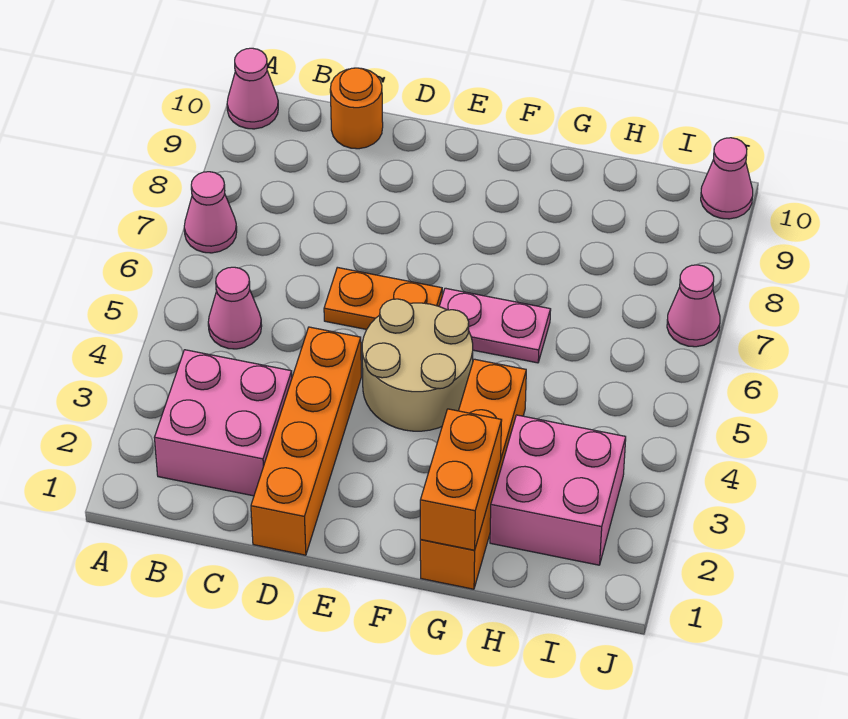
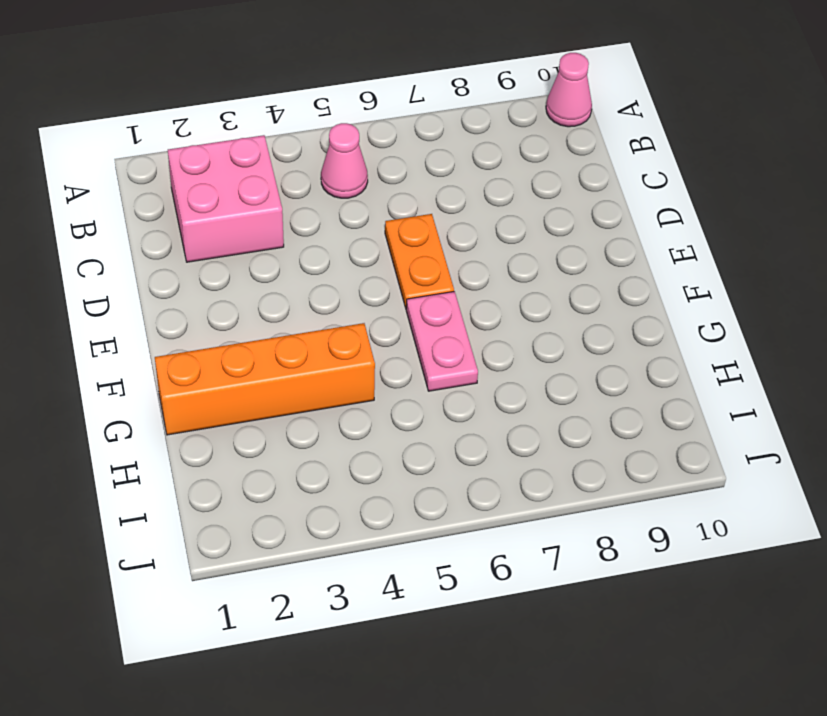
none -> pink 1x1 cone [184,172,237,253]
none -> orange 1x1 round brick [330,68,383,149]
none -> orange 1x4 brick [251,327,361,555]

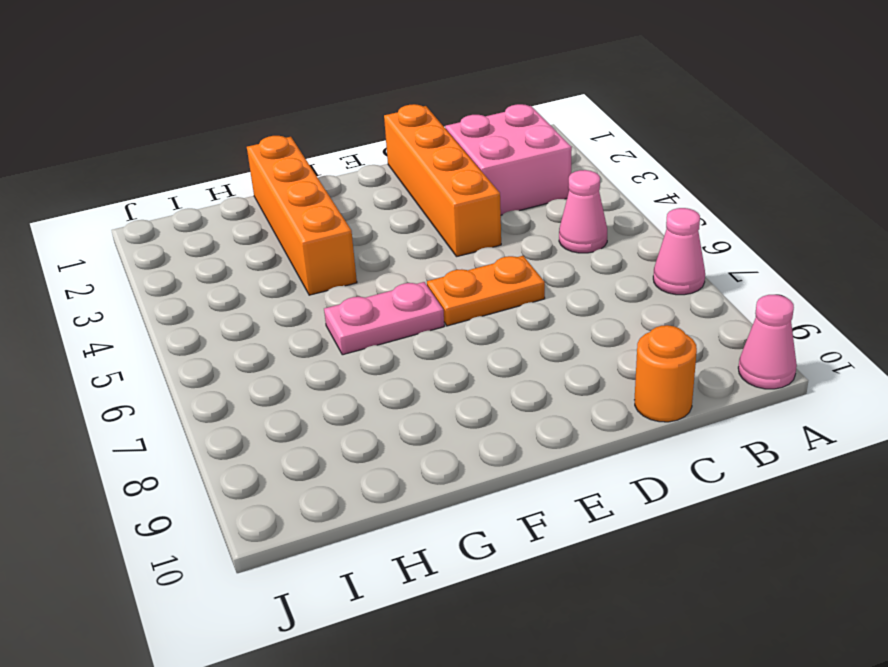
none -> tan 2x2 round brick [362,299,473,431]
none -> pink 2x2 brick [490,415,626,565]
none -> pink 1x1 cone [667,265,720,347]

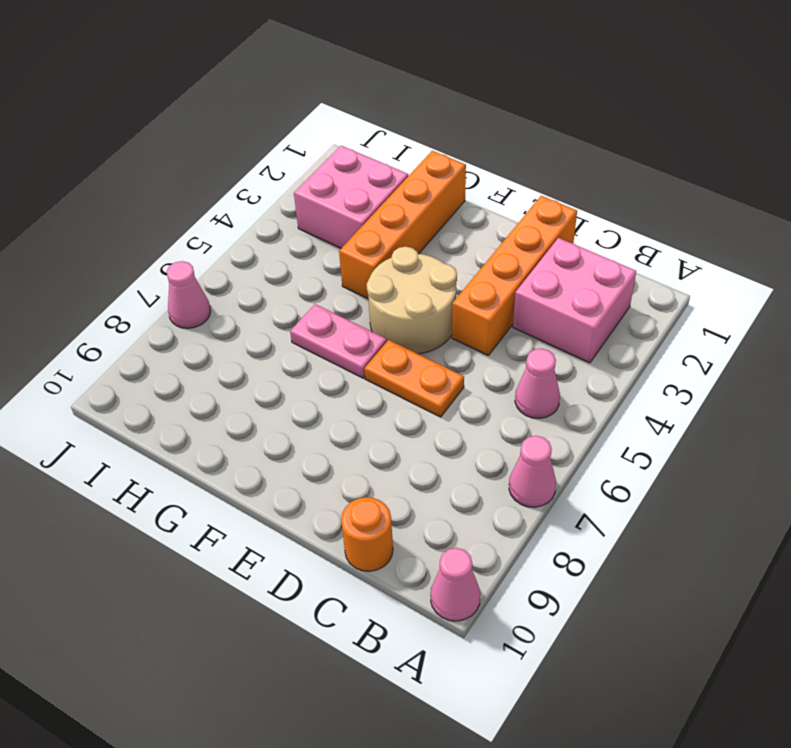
none -> pink 1x1 cone [701,138,753,219]
none -> orange 1x2 brick [420,409,502,550]

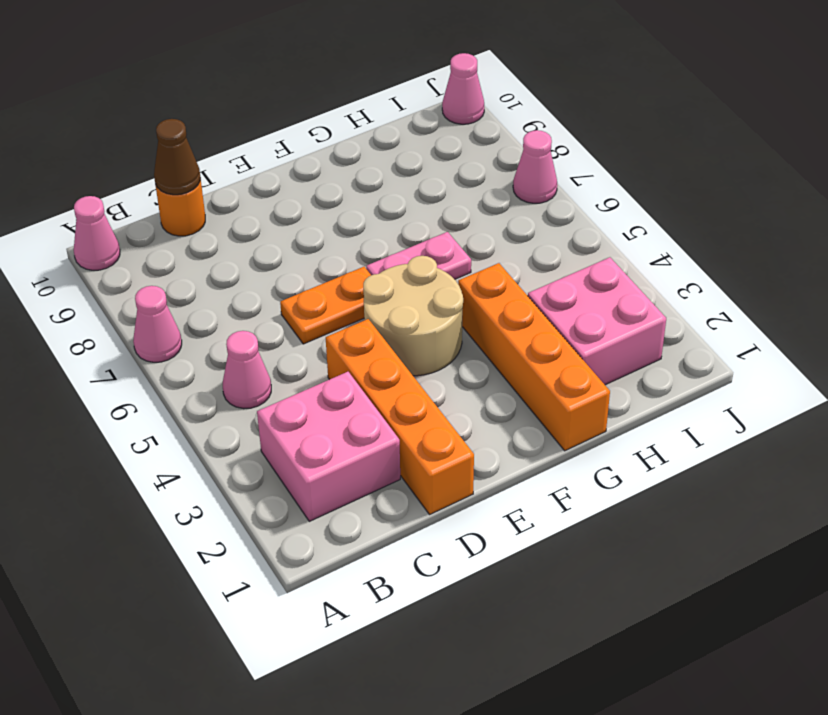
brown 1x1 cone [154,119,200,195] -> none
none -> orange 1x2 brick [420,409,502,550]

